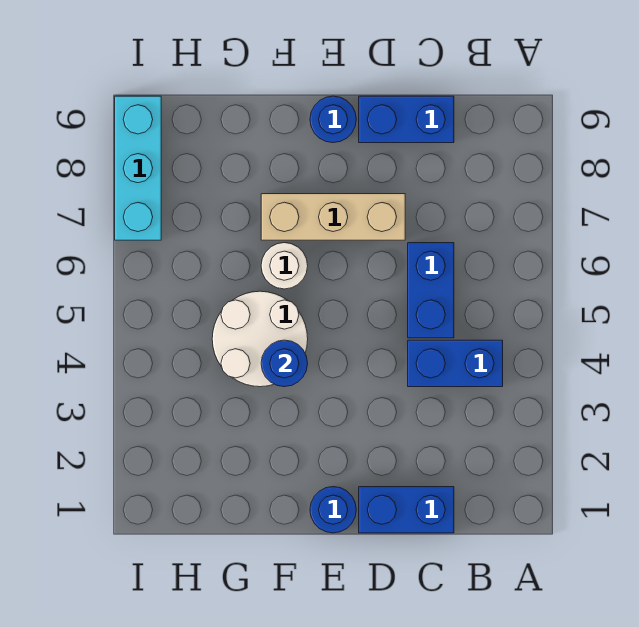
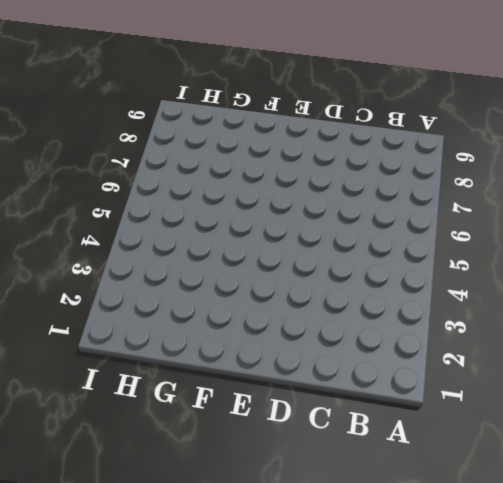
none -> blue 1x2 brick [408,340,503,387]
none -> blue 1x2 brick [359,487,454,533]

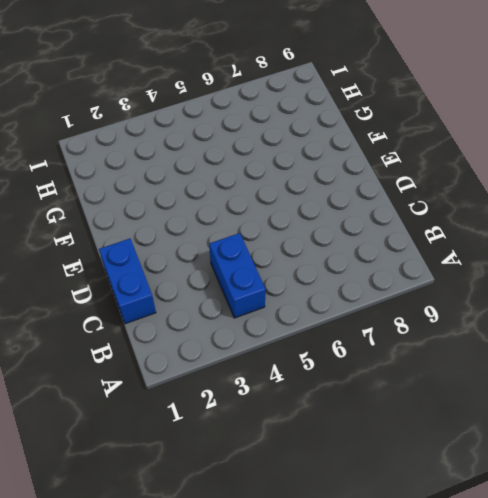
none -> blue 1x2 brick [408,243,454,338]
none -> blue 1x2 brick [359,96,454,143]

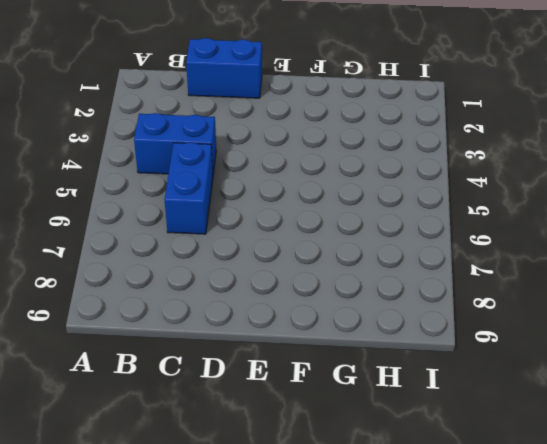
none -> blue 1x2 brick [359,96,454,143]
none -> tan 1x3 brick [261,194,405,240]

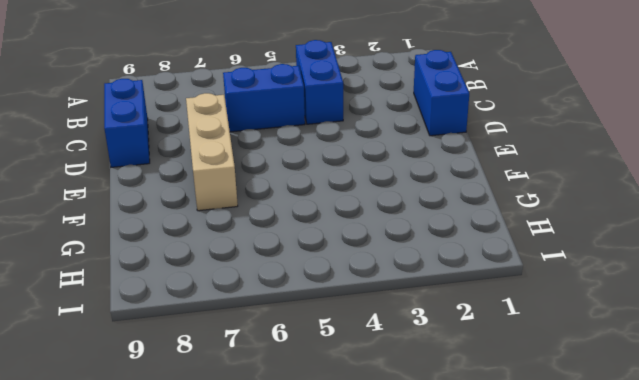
none -> blue 1x1 round brick [310,487,356,533]
none -> blue 1x1 round brick [310,96,356,143]

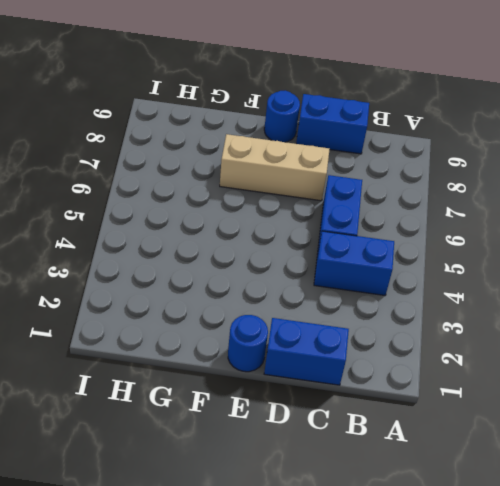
none -> white 2x2 round brick [212,291,308,387]
none -> white 1x1 round brick [261,243,308,289]

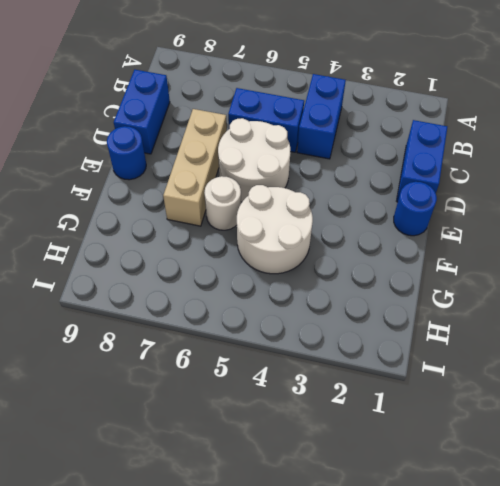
white 2x2 round brick [218,118,290,202] -> none
none -> cyan 1x3 brick [115,96,161,240]
none -> blue 1x1 round brick [261,340,308,387]

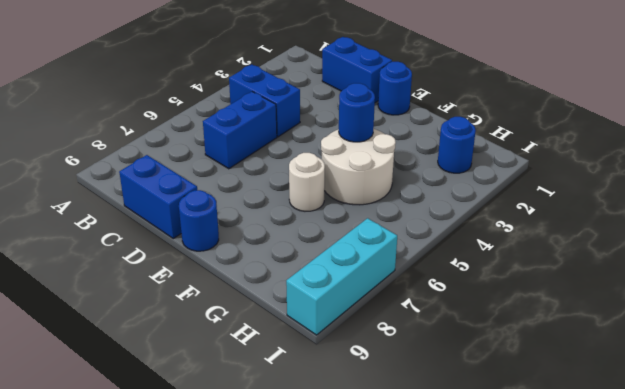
blue 1x1 round brick [438,117,476,173] -> none
none -> tan 1x3 brick [261,194,405,240]

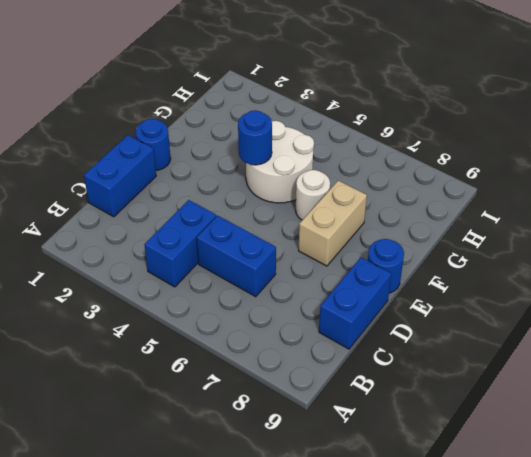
tan 1x2 brick [299,180,367,266] -> tan 1x3 brick [261,194,405,240]
none -> cyan 1x3 brick [115,96,161,240]

